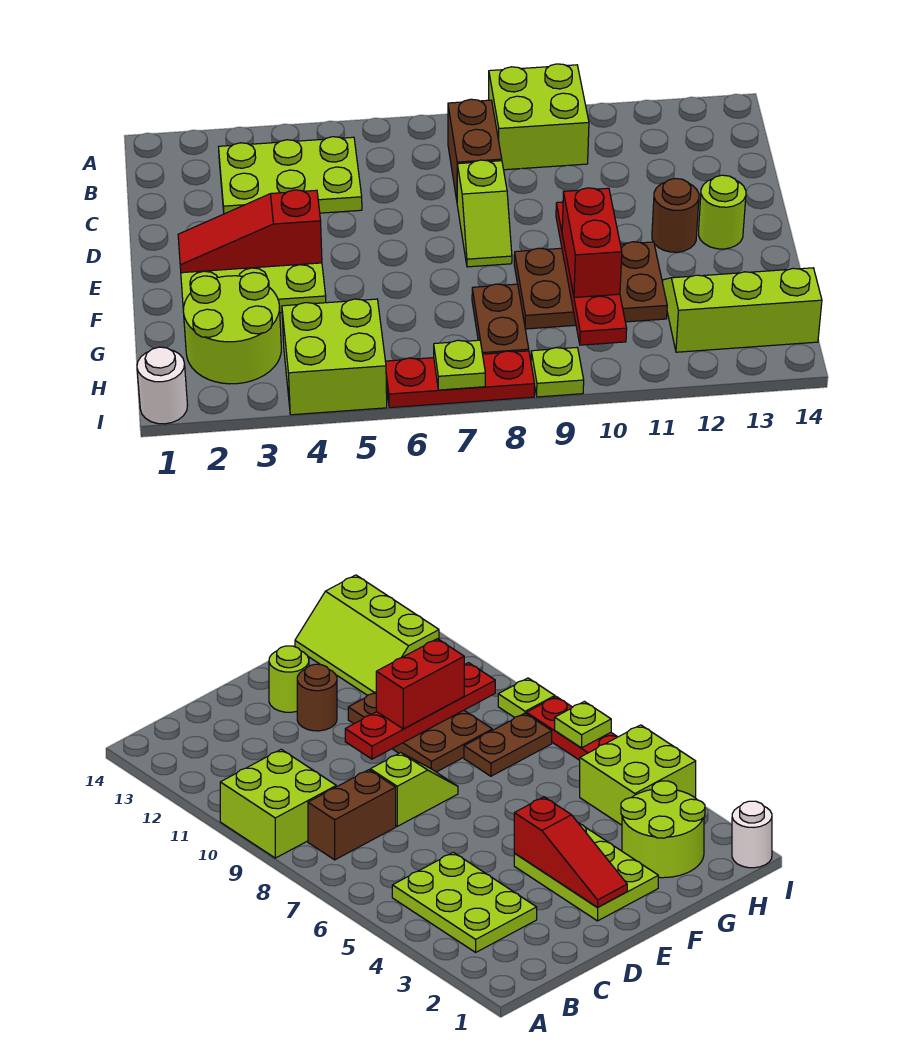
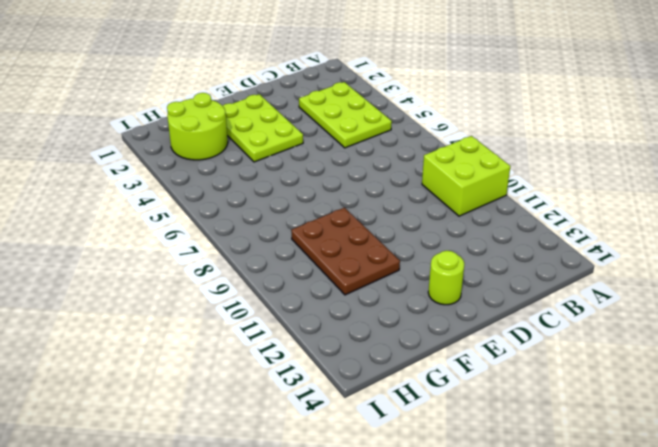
none -> brown 1x2 brick [448,99,502,200]
none -> lime 1x2 slope [457,160,512,267]
none -> brown 1x1 round brick [652,179,699,252]

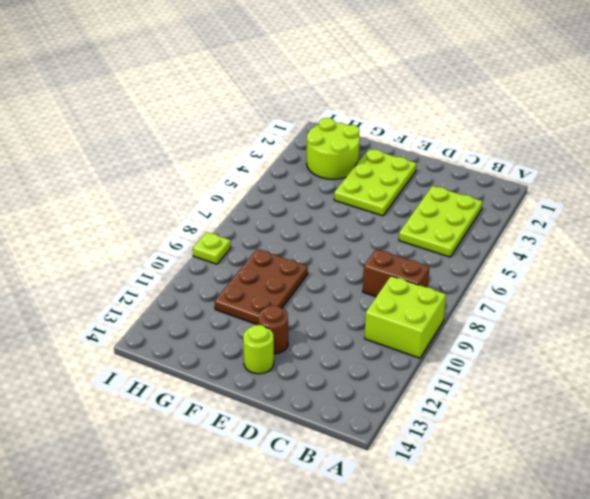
none -> lime 1x2 slope [457,160,512,267]
none -> brown 1x2 plate [472,284,529,354]
none -> lime 2x3 slope [663,268,822,352]

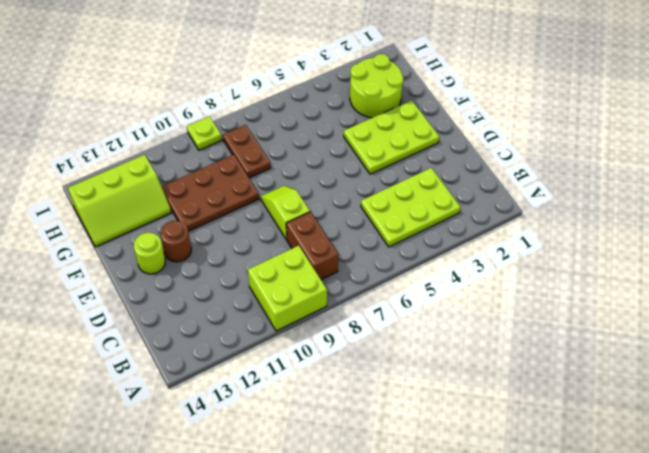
none -> lime 2x2 brick [282,299,387,415]
none -> white 1x1 round brick [137,347,188,424]
none -> red 1x3 plate [385,351,535,408]

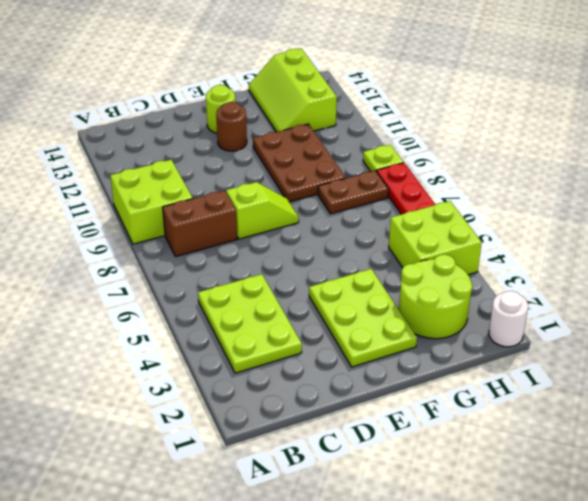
none -> red 1x3 slope [178,190,322,273]
none -> red 1x4 plate [556,202,627,345]
none -> lime 1x1 plate [434,340,485,390]

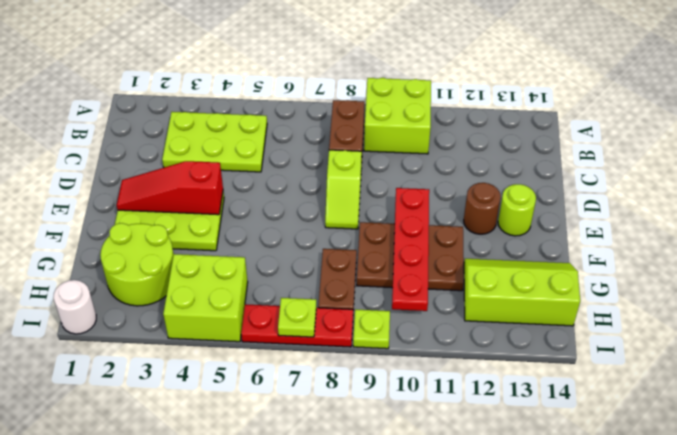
none -> red 1x2 brick [562,188,622,297]

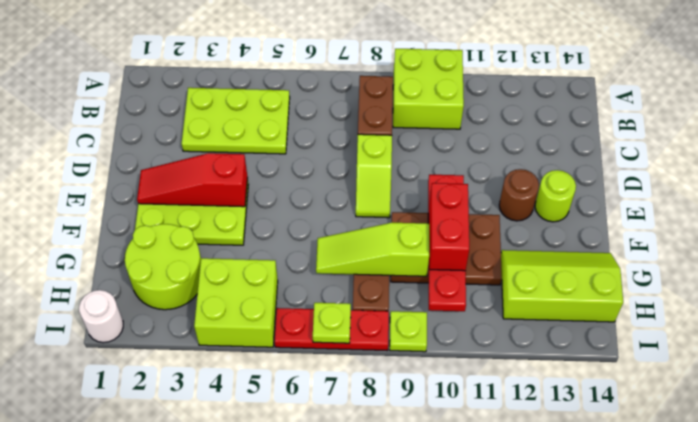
lime 1x3 slope [316,223,429,276] -> none

